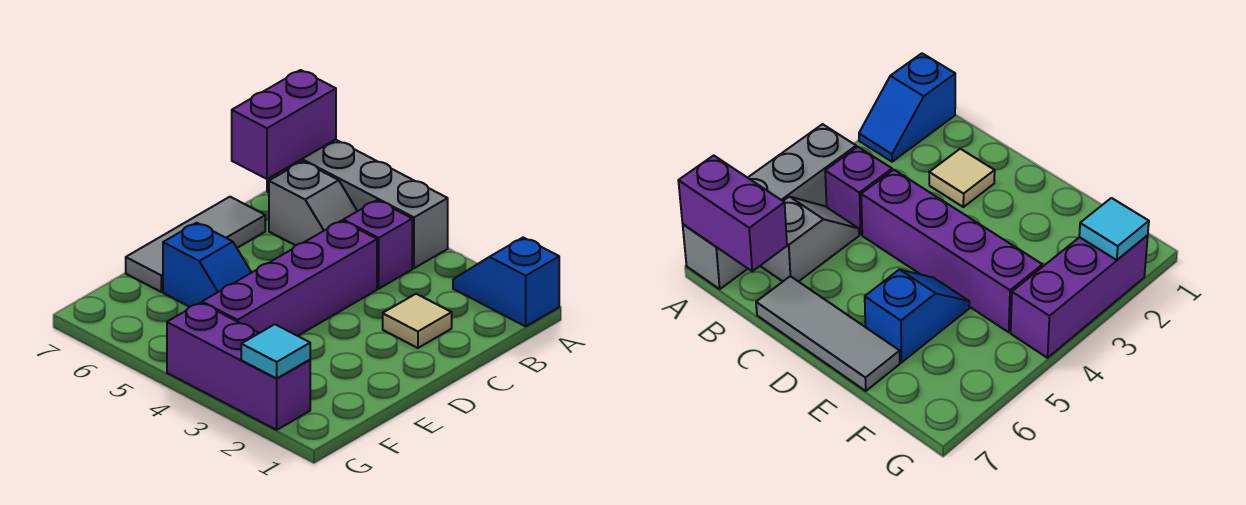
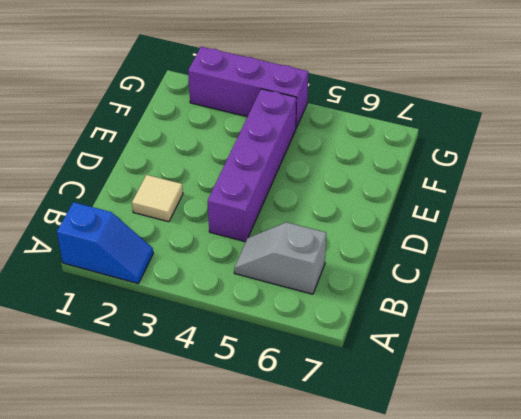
none -> grey 1x4 brick [267,140,448,268]
none -> purple 1x1 brick [343,200,412,289]

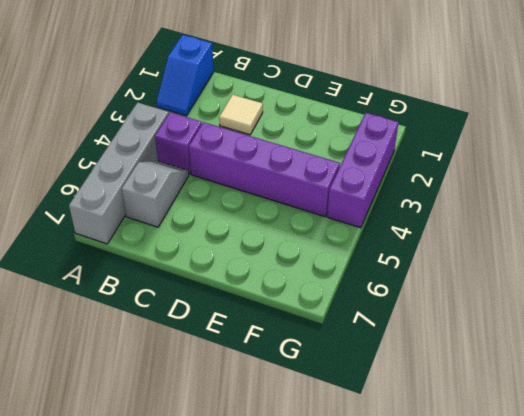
none -> grey 1x3 tile [126,197,265,292]
none -> blue 1x2 slope [163,223,252,307]

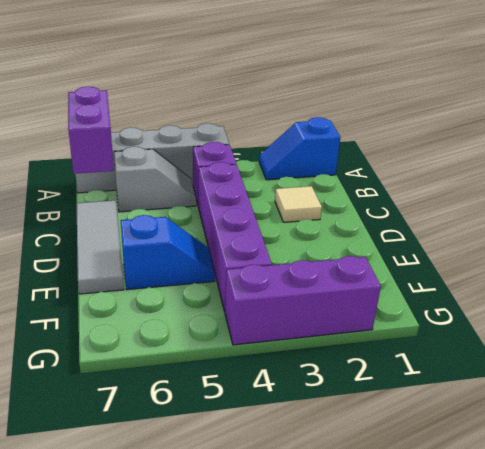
none -> cyan 1x1 tile [241,324,310,378]

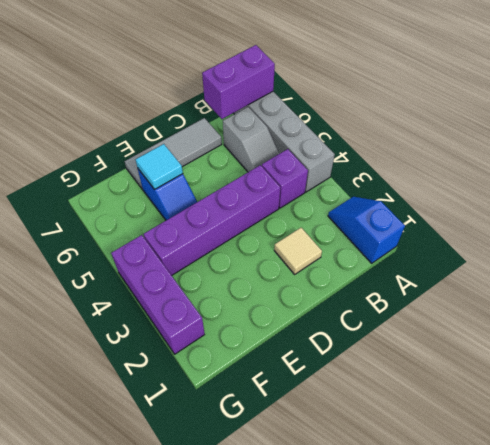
cyan 1x1 tile [135,144,183,189] -> cyan 1x1 tile moved to [241,324,310,378]

